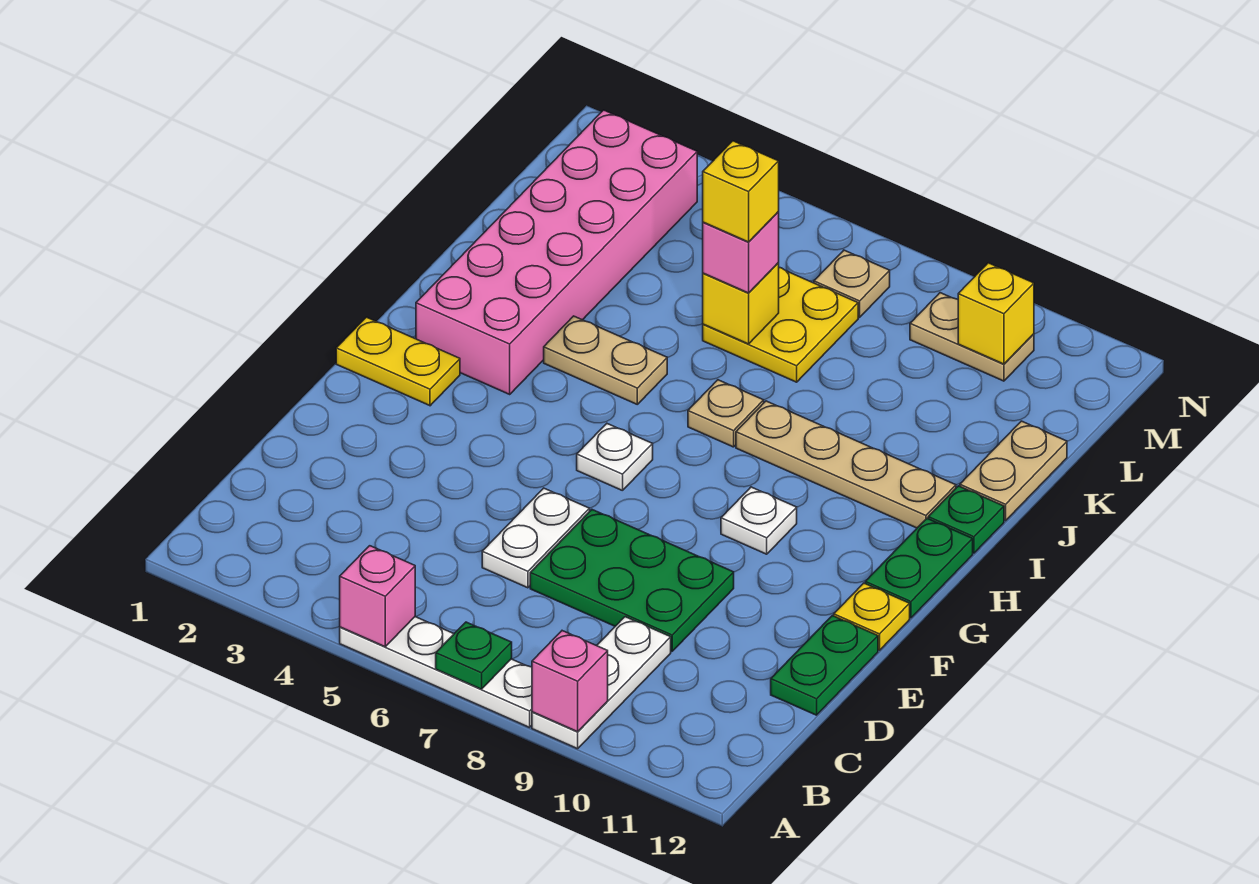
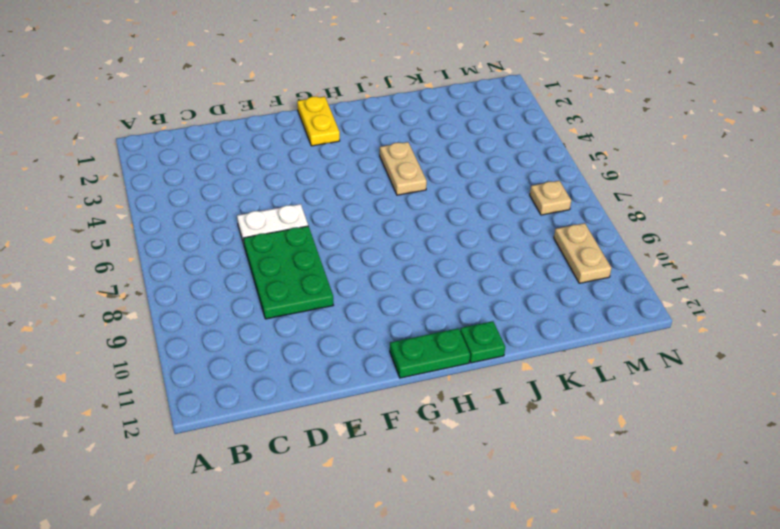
none -> white 1x4 plate [340,617,532,727]
none -> white 1x3 plate [532,617,671,749]
none -> green 1x2 plate [771,616,878,715]

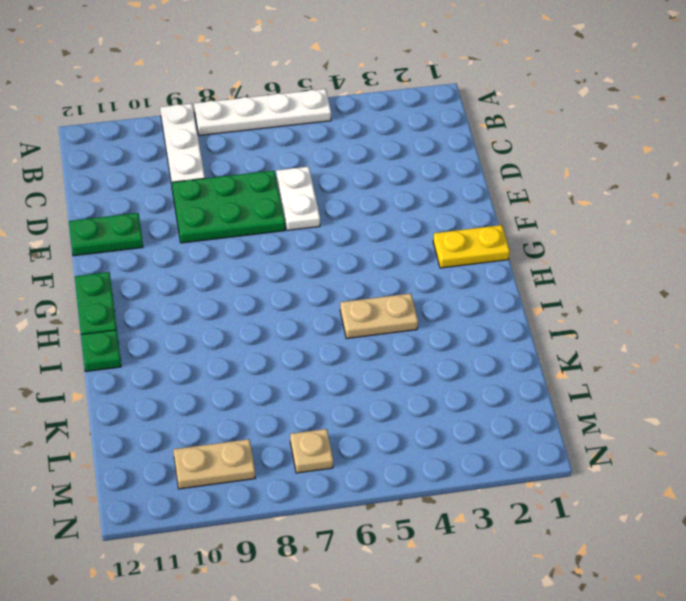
green 1x2 plate [69,213,143,256] -> green 1x2 plate turned to [771,616,878,715]
none -> yellow 1x1 plate [834,583,910,650]
none -> white 1x1 plate [577,424,653,491]
none -> white 1x1 plate [721,487,797,554]

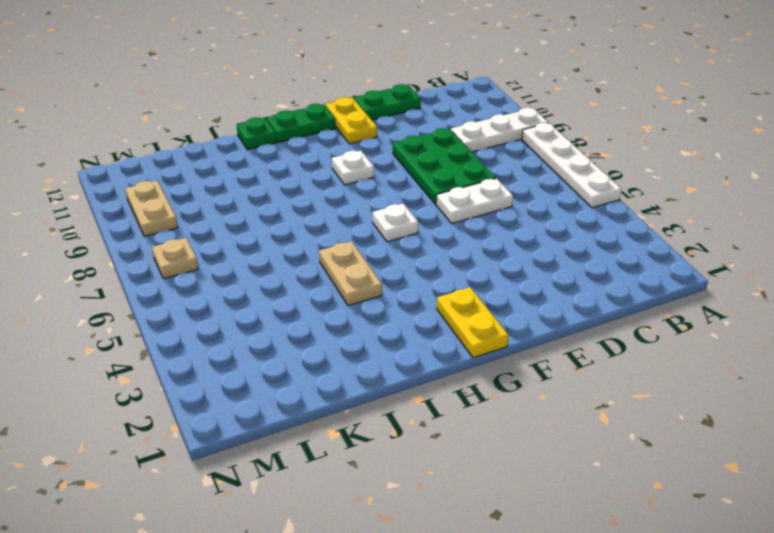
yellow 1x2 plate [325,97,377,144] -> yellow 1x1 plate [834,583,910,650]
none -> pink 2x6 brick [416,110,697,394]
none -> tan 1x1 plate [688,380,764,447]
none -> tan 1x4 plate [736,401,956,528]

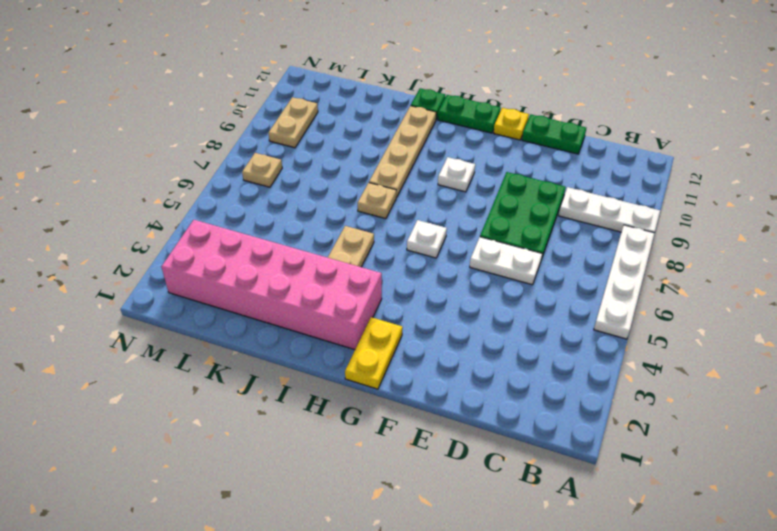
none -> tan 1x2 plate [960,421,1067,521]
none -> yellow 2x2 plate [703,267,858,382]
none -> pink 1x1 brick [340,546,415,647]

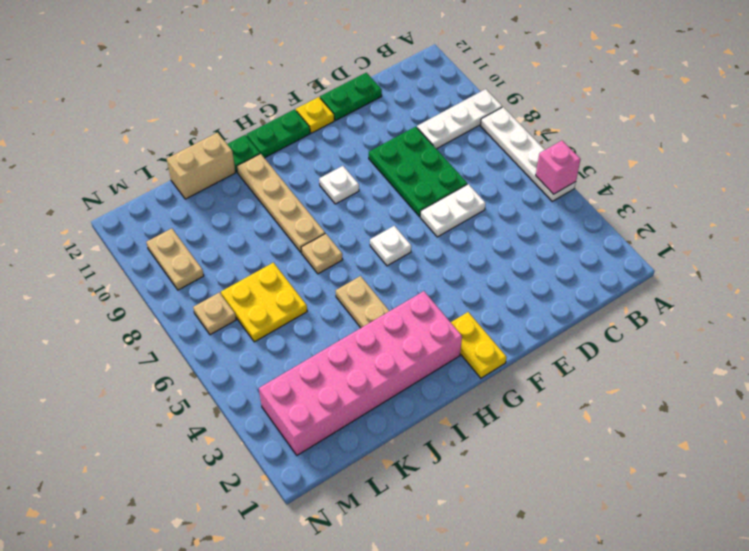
tan 1x2 brick [167,133,236,199] -> tan 1x2 plate [960,421,1067,521]
none -> green 1x1 plate [436,622,512,689]
none -> pink 1x1 brick [532,631,608,732]
none -> yellow 1x1 brick [703,263,779,344]

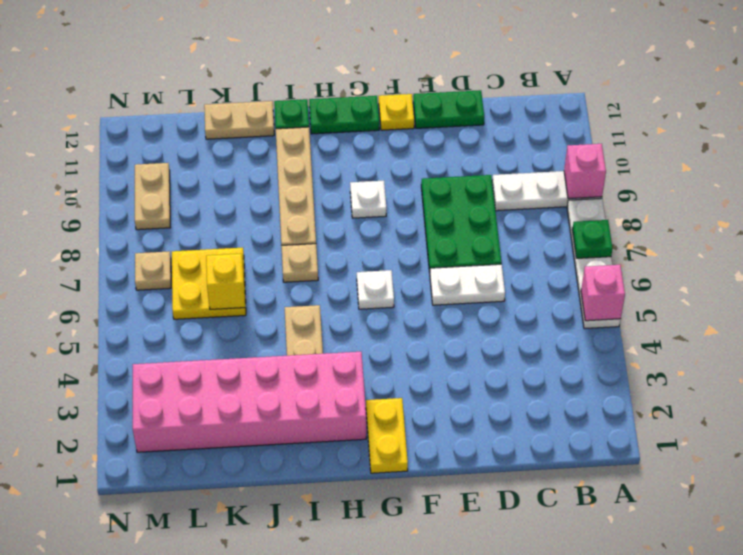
none -> yellow 1x1 brick [958,263,1034,364]
none -> pink 1x1 brick [703,212,779,293]
none -> yellow 1x1 brick [703,141,779,242]

